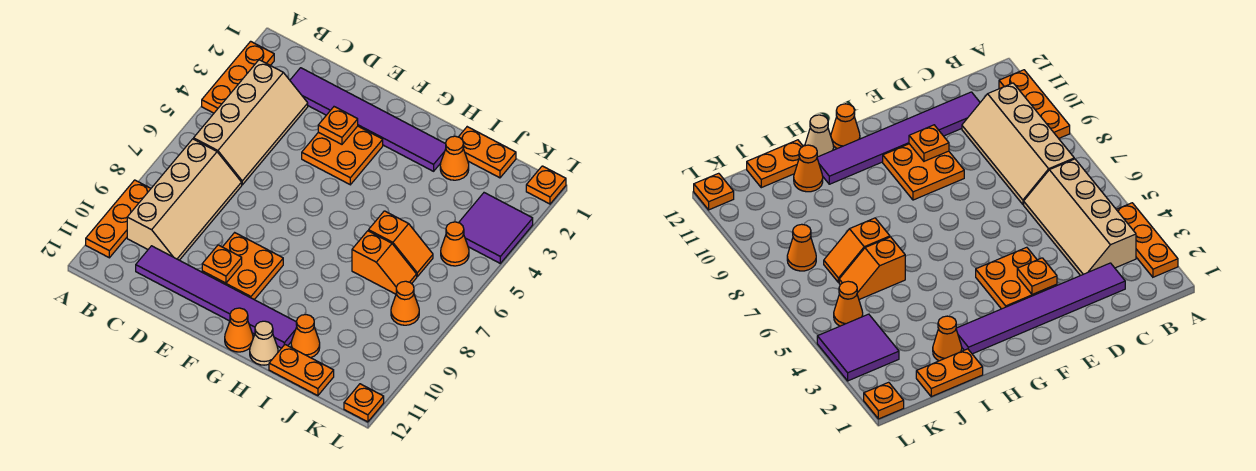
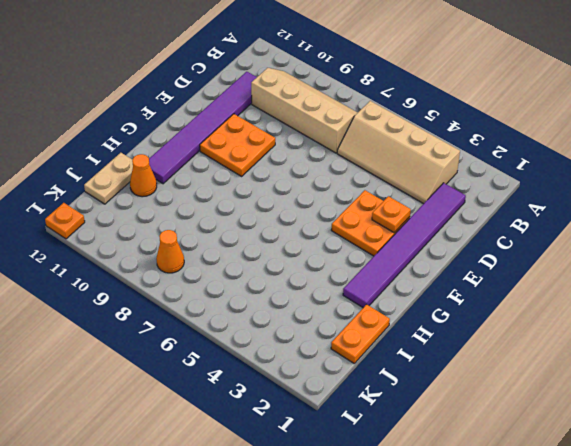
tan 2x4 slope [251,68,358,153] -> tan 2x4 slope turned to [127,139,242,260]
tan 1x2 plate [84,153,133,204] -> orange 1x2 plate [269,345,334,396]
none -> orange 1x3 plate [202,41,274,113]
none -> orange 1x3 plate [86,180,151,258]
none -> orange 1x1 cone [225,308,253,352]

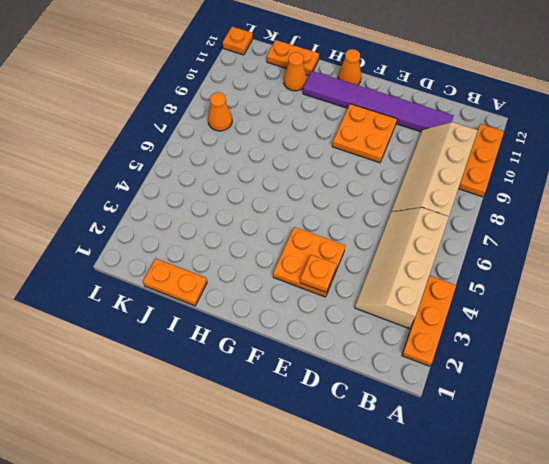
none -> purple 1x6 tile [290,68,446,171]
none -> tan 1x1 cone [250,321,278,365]
none -> orange 1x1 cone [440,136,469,180]

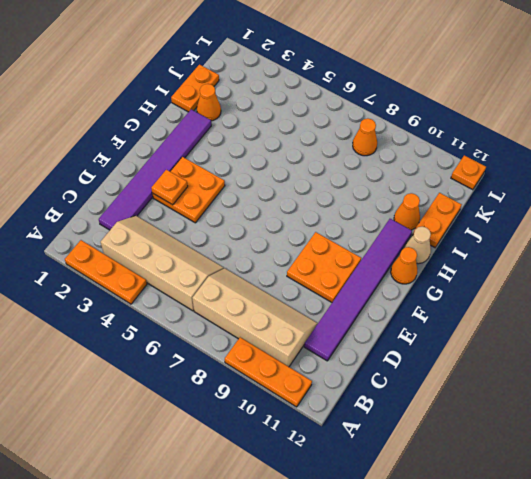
none -> orange 1x2 slope [369,211,433,277]
none -> orange 1x2 slope [352,231,417,294]
none -> purple 2x2 tile [459,193,533,263]

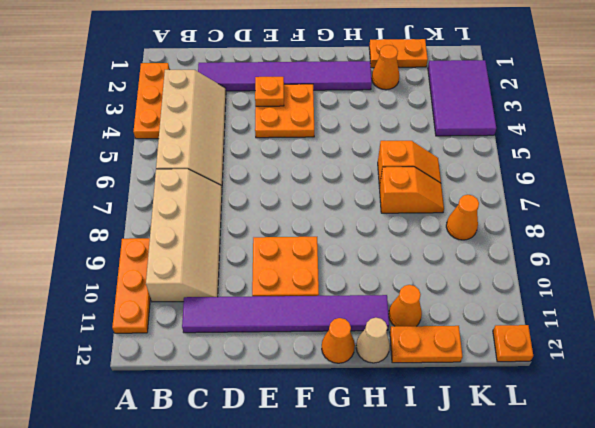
purple 2x3 tile [428,60,496,136] -> purple 2x2 tile [459,193,533,263]
none -> orange 1x1 cone [441,222,469,266]
none -> orange 1x1 plate [526,166,566,204]
none -> orange 1x1 plate [202,245,242,283]

